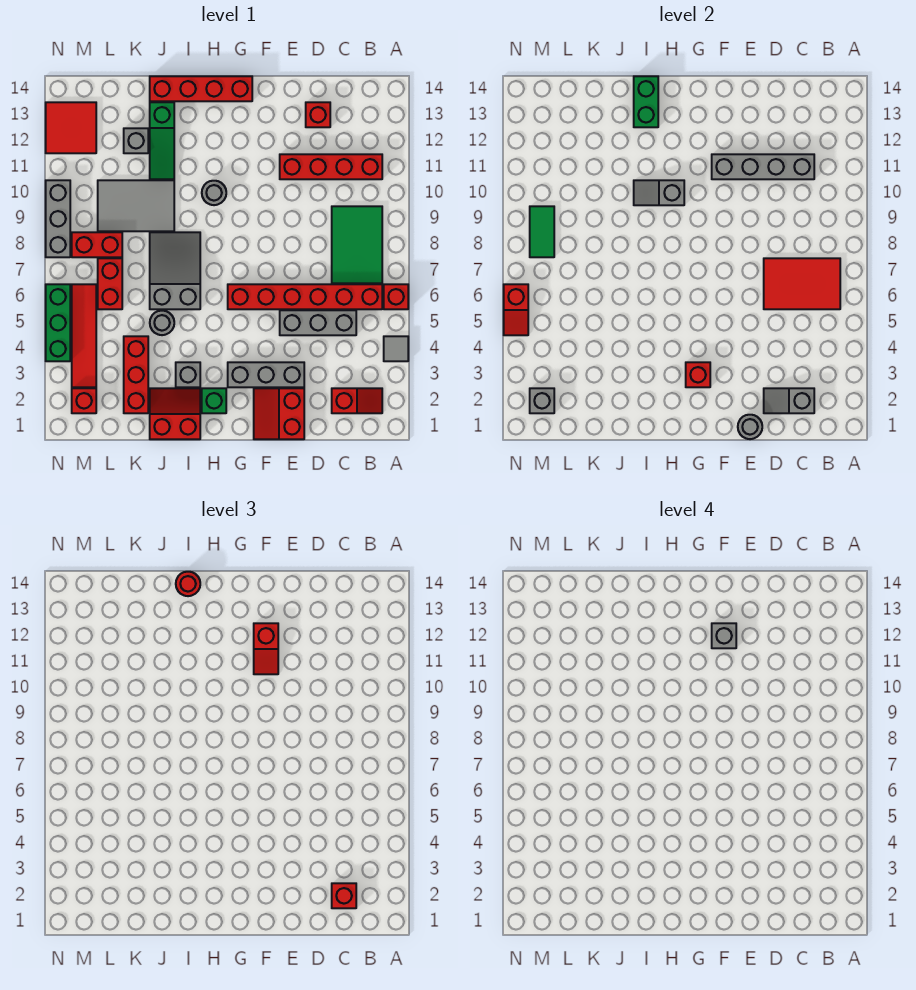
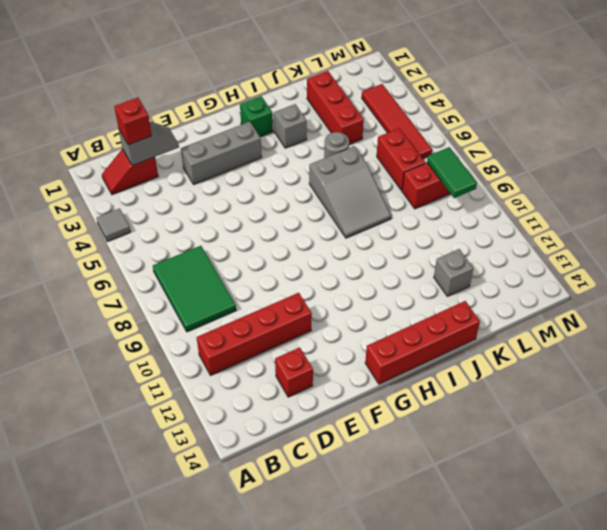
none -> red 1x1 brick [384,284,408,309]
none -> red 1x6 brick [228,284,382,309]
none -> grey 1x3 brick [280,310,356,335]
none -> red 2x2 slope [254,388,304,439]

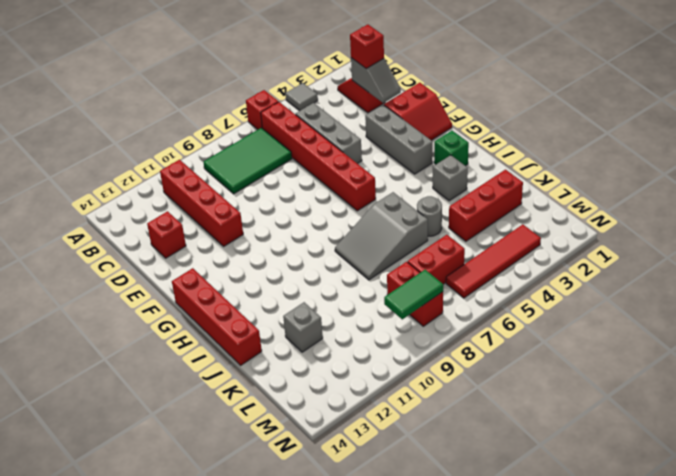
none -> grey 1x1 round brick [202,181,226,205]
none -> red 2x2 slope [150,388,200,439]
none -> grey 2x3 tile [98,180,174,231]
none -> green 1x3 slope [150,102,174,179]

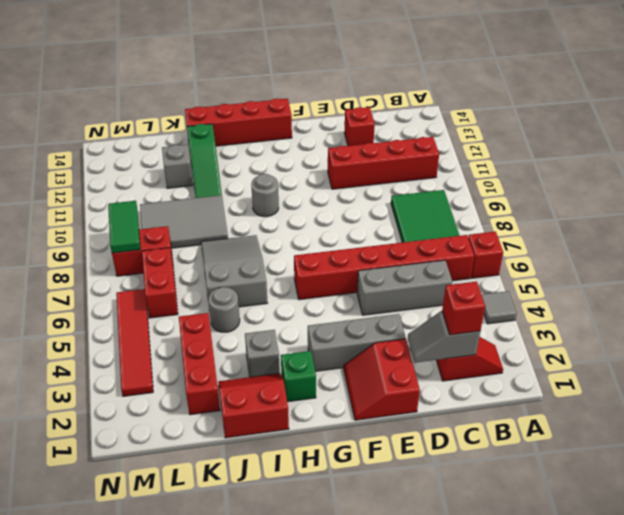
none -> red 1x1 brick [72,388,96,413]
none -> red 2x2 tile [46,102,96,153]
none -> green 1x3 brick [46,284,70,361]
none -> grey 1x3 brick [46,180,70,257]

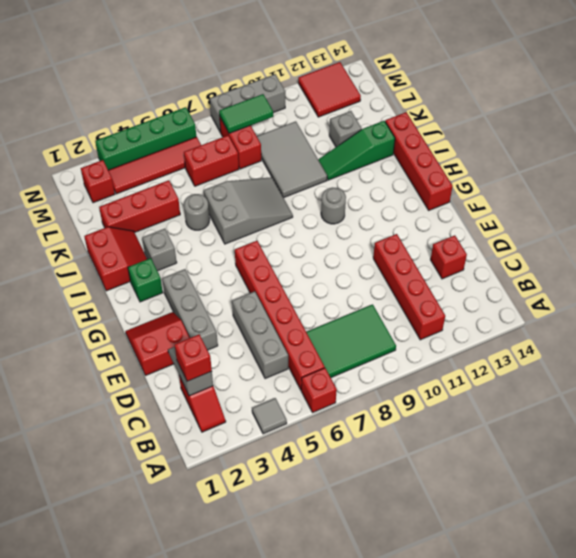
green 1x4 brick [95,107,196,170] -> green 1x3 brick [46,284,70,361]
none -> red 2x3 tile [764,258,840,309]
none -> grey 1x4 brick [712,154,814,179]
none -> grey 1x1 round brick [738,415,762,439]
none -> red 1x1 brick [686,362,710,387]

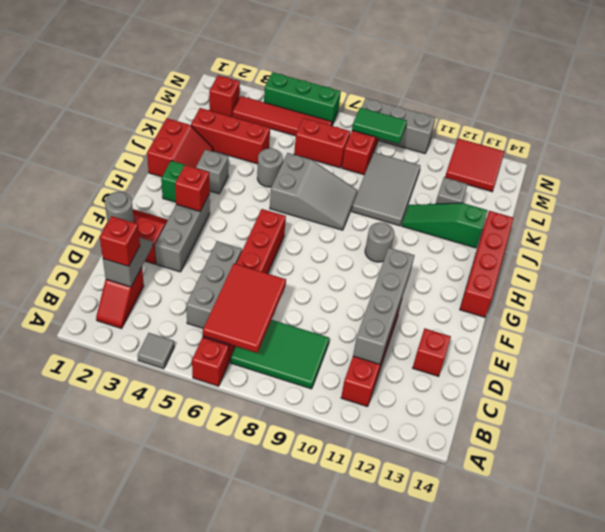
none -> grey 1x2 slope [634,180,684,205]
none -> green 1x2 brick [634,76,658,127]
none -> grey 1x1 brick [530,388,554,413]
none -> red 1x2 slope [504,284,528,335]

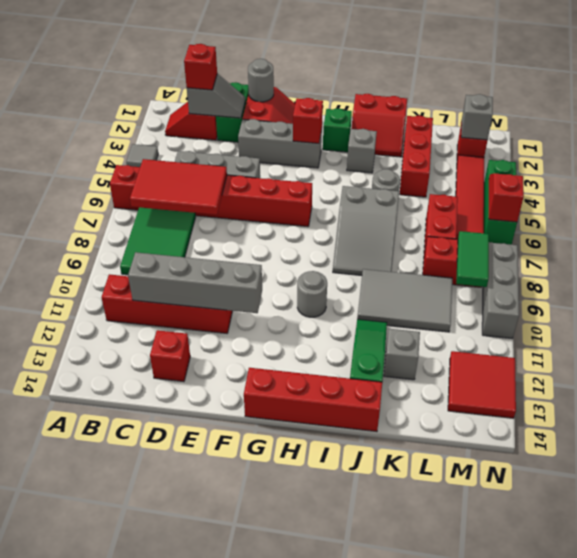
green 1x2 brick [216,82,249,142] -> green 1x2 brick moved to [634,76,658,127]
none -> grey 1x2 slope [634,180,684,205]
none -> red 1x2 slope [254,623,278,674]
none -> red 1x1 round brick [176,572,200,596]
none -> grey 1x1 brick [712,623,736,648]

